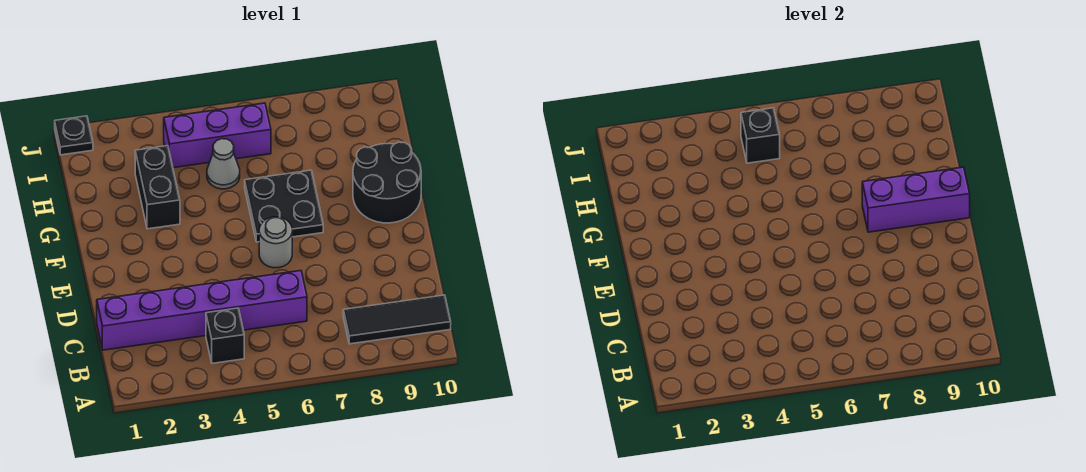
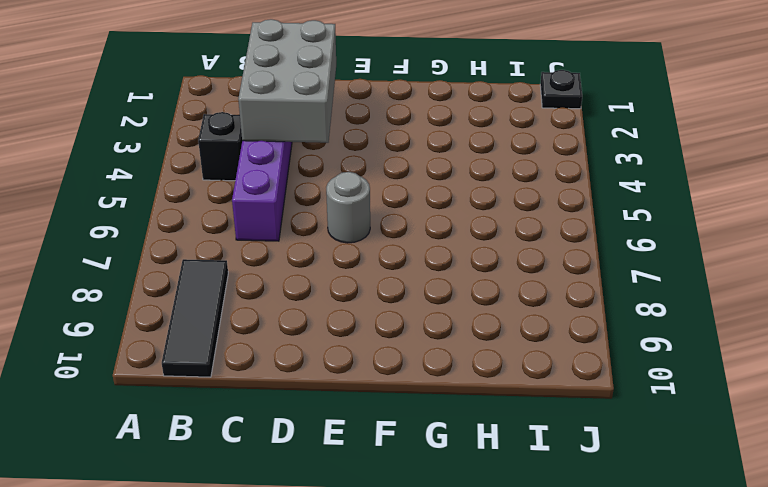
grey 2x3 brick [238,19,336,143] -> none
none -> black 2x2 plate [245,170,323,242]
none -> black 2x2 round brick [353,142,421,223]
none -> black 1x2 brick [135,146,180,229]

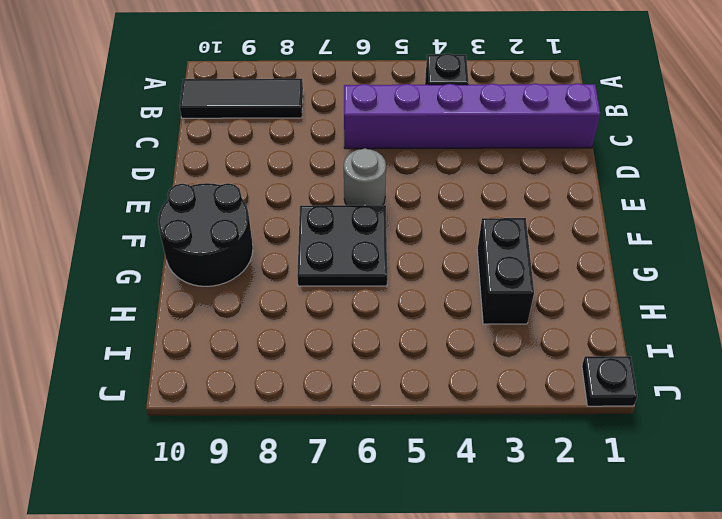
none -> grey 1x1 cone [207,139,240,189]
none -> purple 1x3 brick [164,103,271,168]
none -> purple 1x3 brick [862,167,970,232]

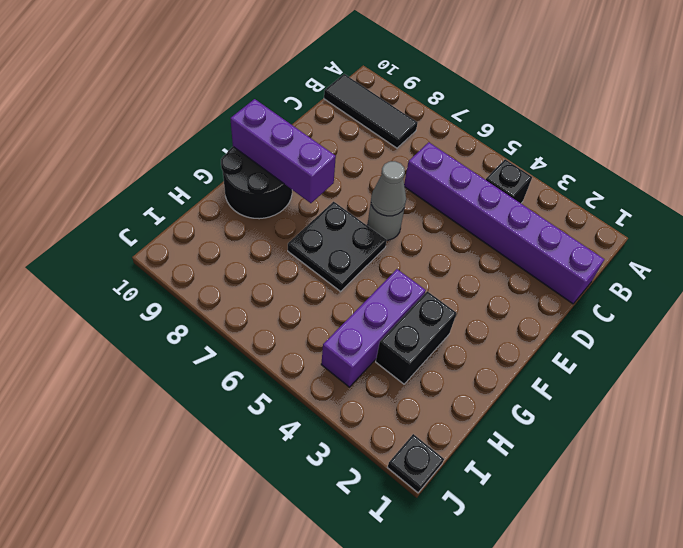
grey 1x1 cone [371,161,406,216] -> grey 1x1 cone moved to [207,139,240,189]
purple 1x3 brick [321,269,426,387] -> purple 1x3 brick turned to [164,103,271,168]
none -> black 1x1 brick [741,108,780,163]

